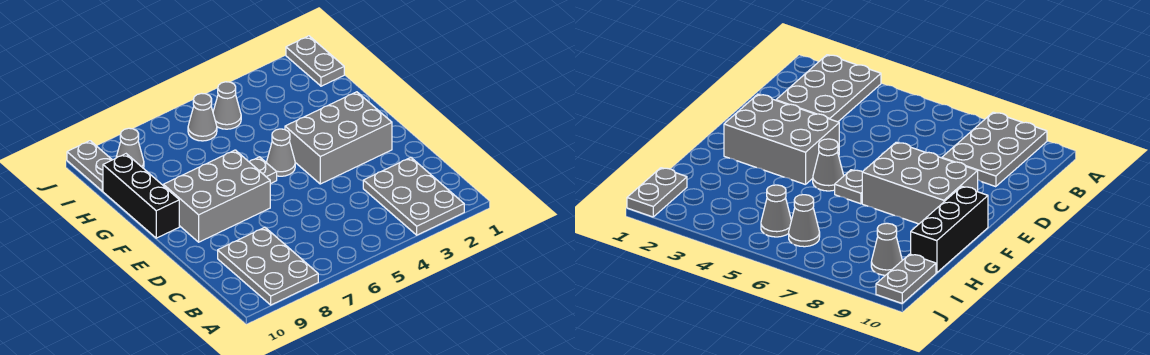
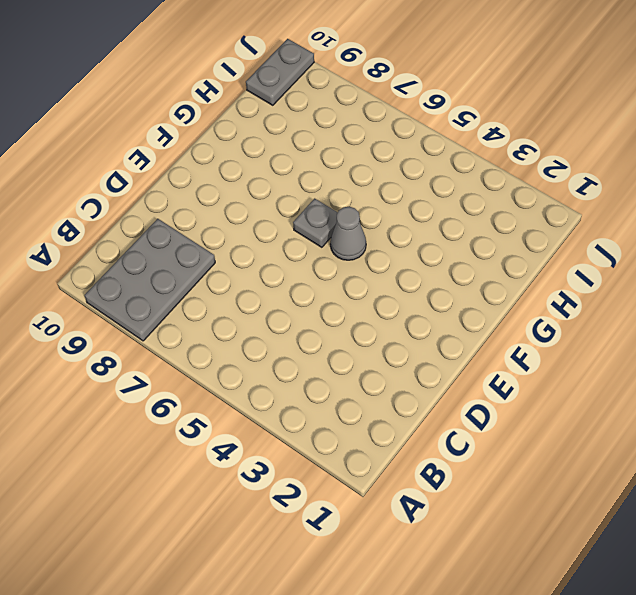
none -> grey 2x3 plate [363,157,464,235]
none -> grey 2x3 brick [285,92,392,184]
none -> grey 2x3 brick [163,150,270,242]

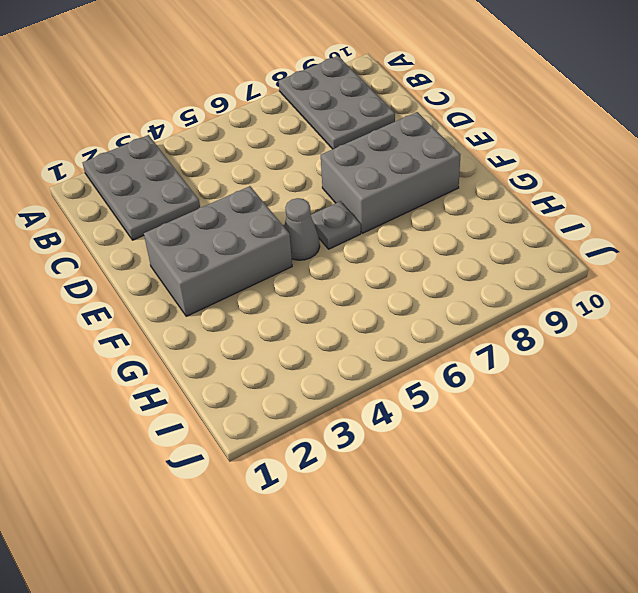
none -> black 1x3 brick [103,154,179,238]
none -> grey 1x2 plate [286,36,344,86]
none -> grey 1x1 cone [213,82,241,129]

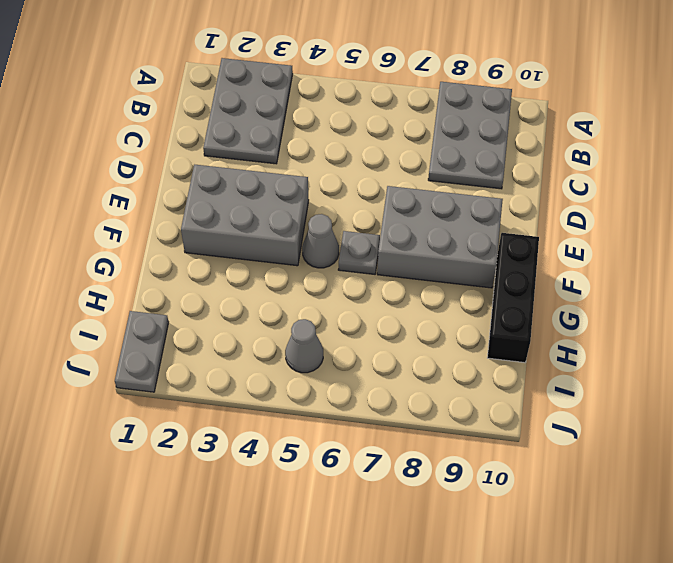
none -> grey 1x1 cone [188,93,217,141]
none -> grey 1x1 cone [116,128,144,168]
none -> grey 1x2 plate [67,141,112,191]

